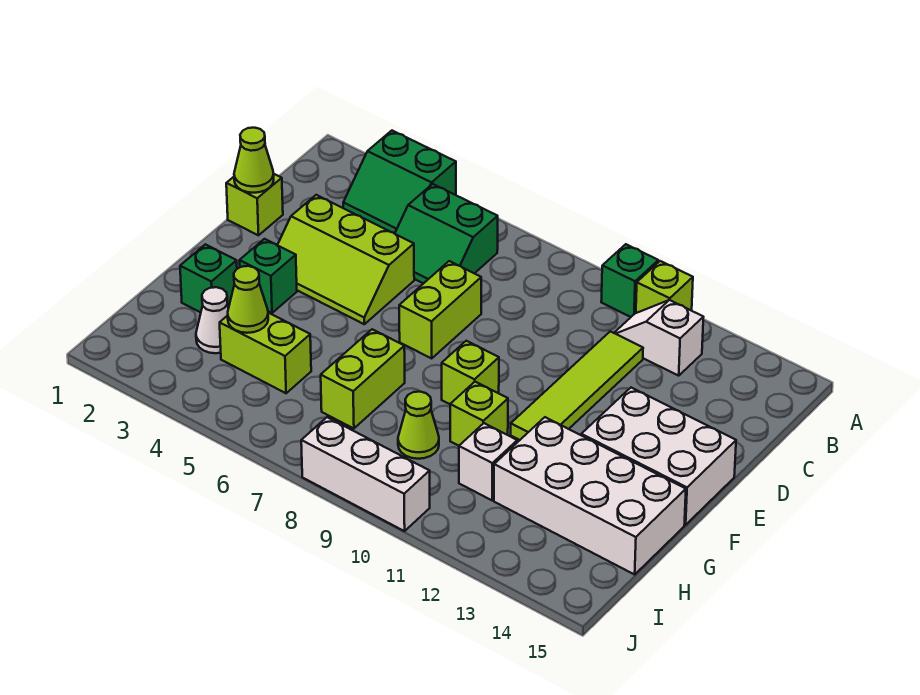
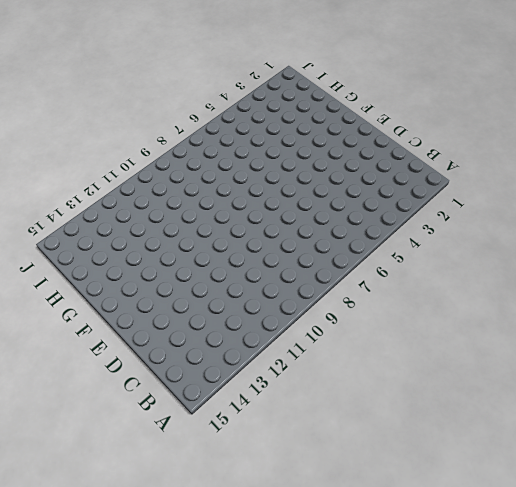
none -> green 2x2 slope [343,131,456,234]
none -> green 1x1 brick [601,244,658,317]
none -> lime 1x1 brick [636,261,693,313]

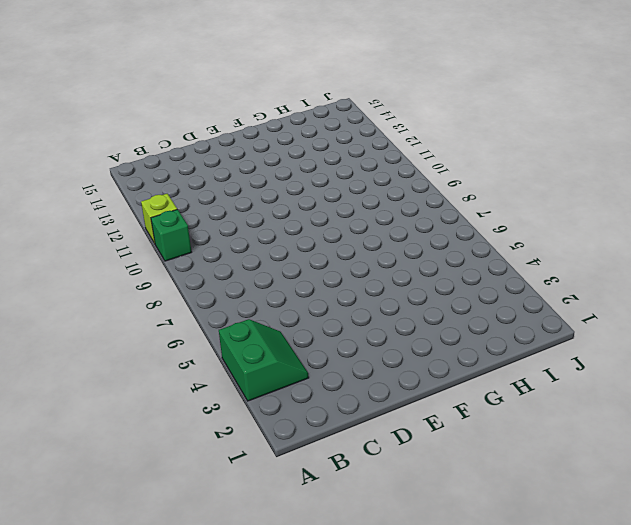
none -> green 2x2 slope [395,184,498,284]
none -> white 1x2 slope [614,300,703,376]
none -> lime 1x4 tile [511,331,643,440]

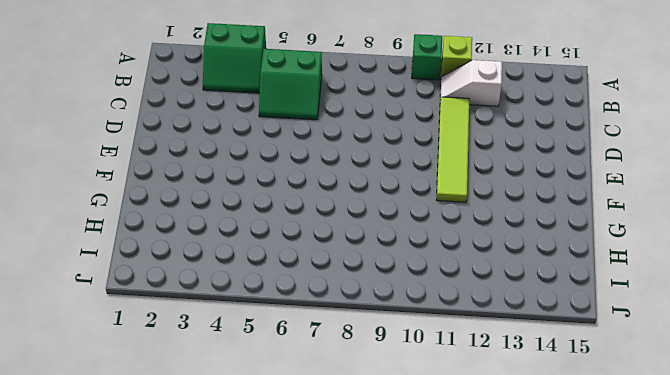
none -> lime 1x1 brick [226,174,283,235]
none -> lime 2x3 slope [278,195,414,324]
none -> lime 1x2 brick [399,261,481,358]

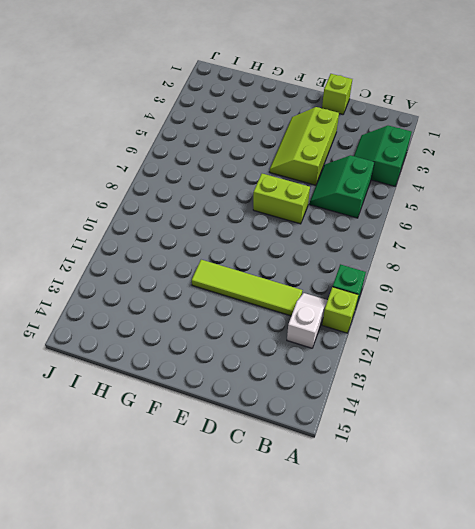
none -> white 2x3 brick [581,388,736,525]
none -> green 1x1 brick [239,239,297,313]
none -> lime 1x1 brick [442,341,499,404]

